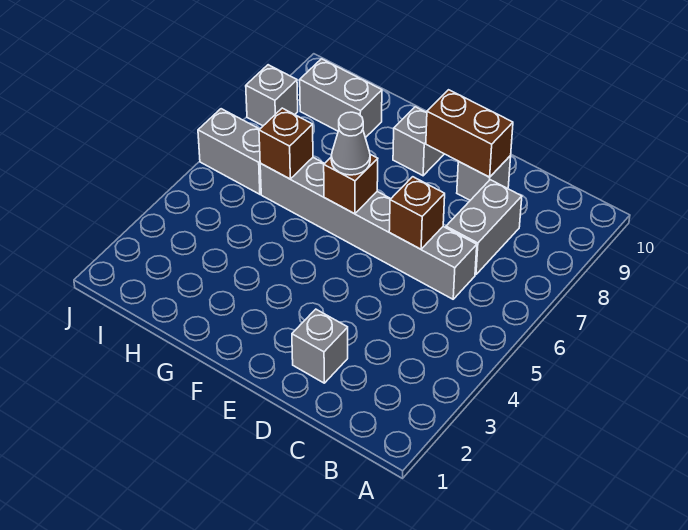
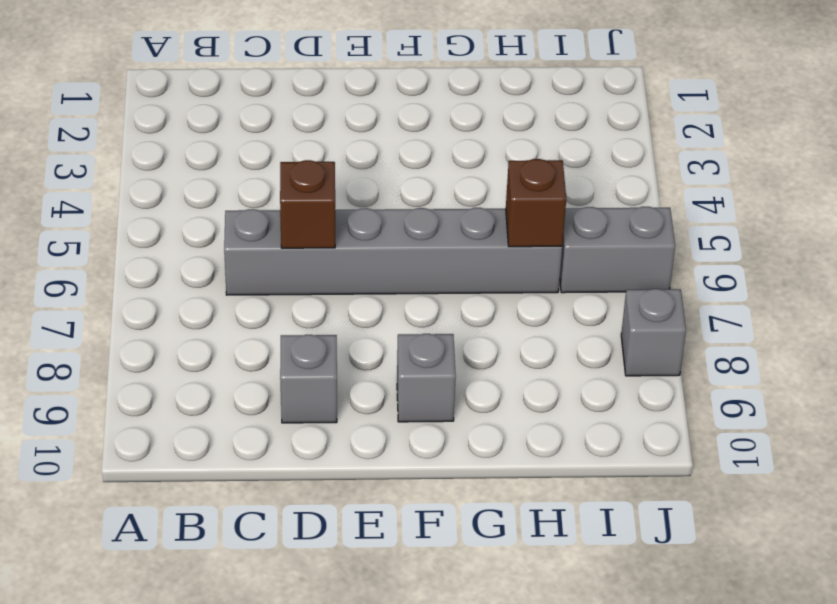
none -> grey 1x2 brick [446,180,522,275]
none -> grey 1x1 brick [292,309,348,383]
none -> grey 1x2 brick [300,59,382,138]

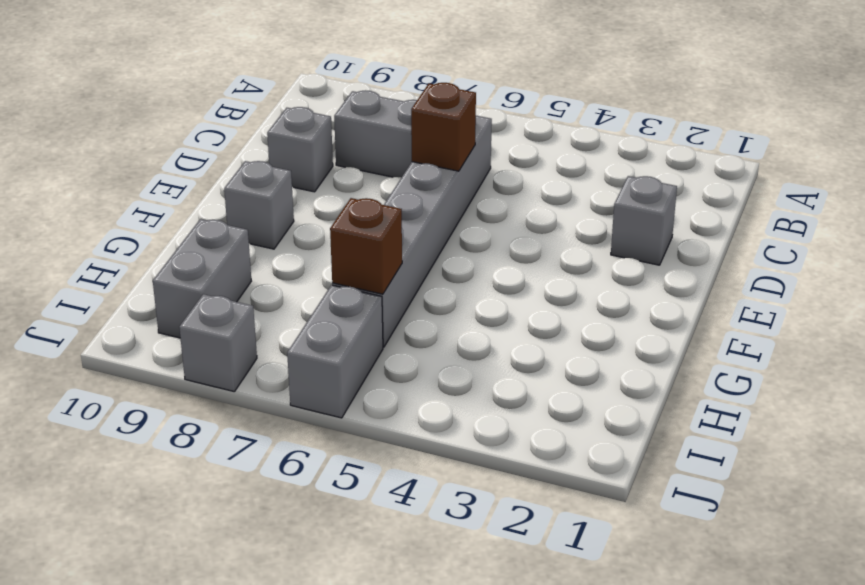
none -> brown 1x2 brick [426,90,513,177]
none -> brown 1x1 brick [324,154,378,214]
none -> grey 1x1 cone [331,112,370,175]

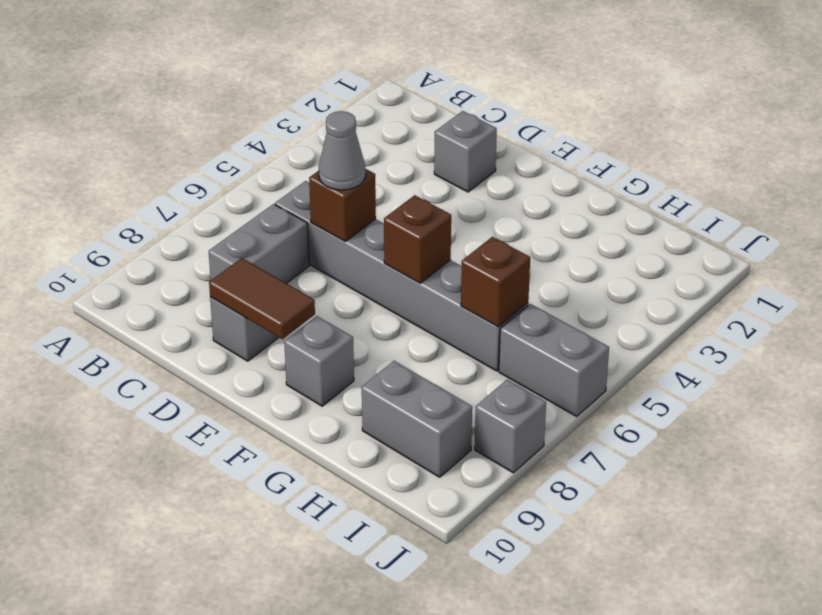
grey 1x1 cone [319,111,366,190] -> grey 1x1 cone moved to [331,112,370,175]
brown 1x2 tile [209,258,315,339] -> brown 1x2 brick [426,90,513,177]

